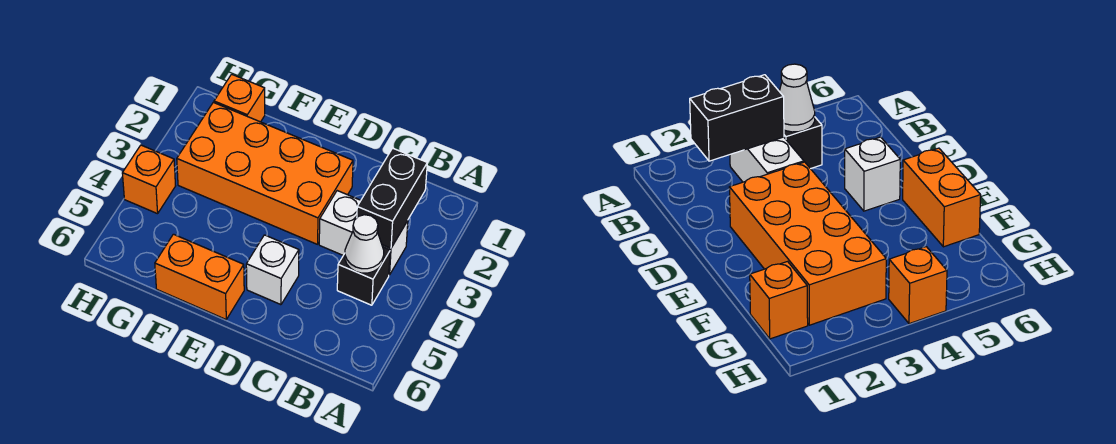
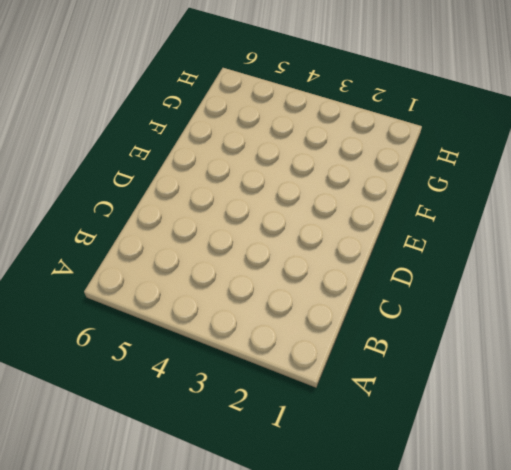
none -> white 1x2 brick [319,191,408,275]
none -> black 1x1 brick [337,247,390,305]

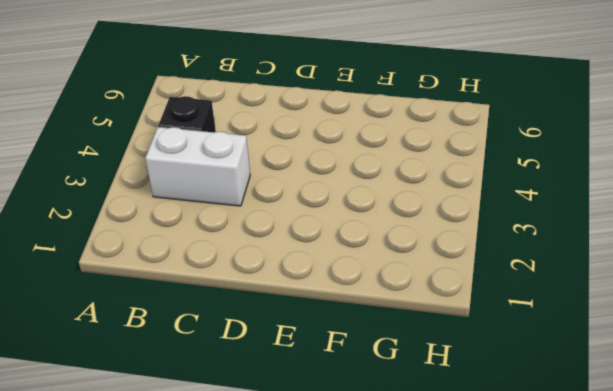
none -> orange 2x4 brick [177,102,353,244]
none -> white 1x1 brick [246,235,299,305]

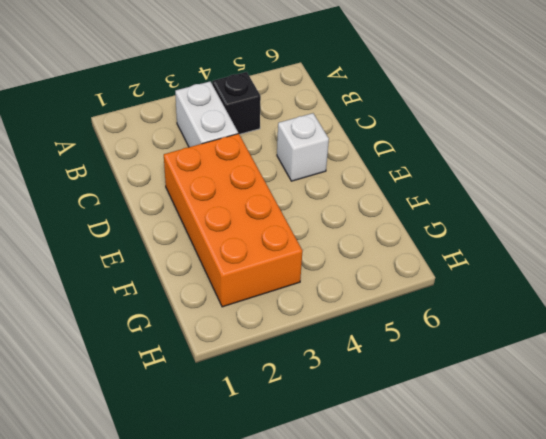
none -> orange 1x2 brick [155,234,244,319]
none -> orange 1x1 brick [214,74,265,122]

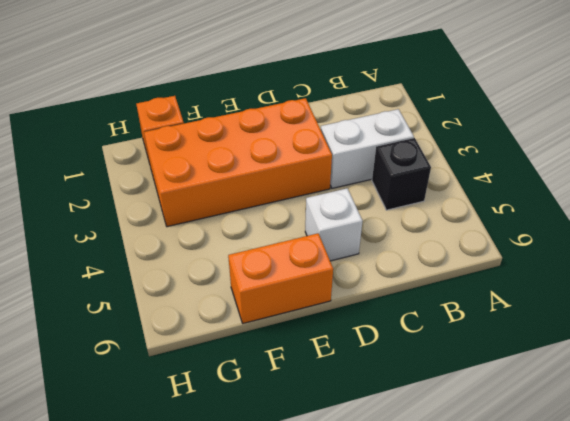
none -> orange 1x1 brick [122,145,175,214]
none -> black 1x2 brick [357,148,427,248]

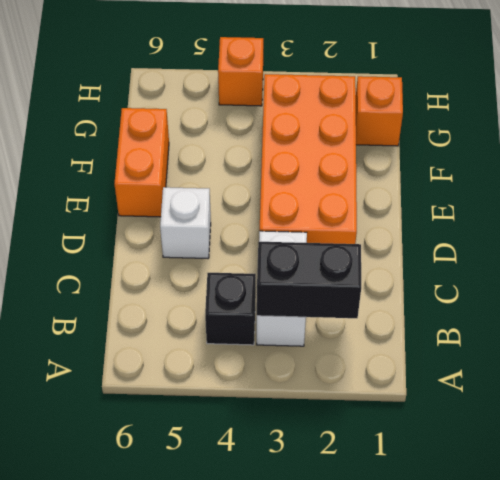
none -> white 1x1 cone [345,215,384,273]

